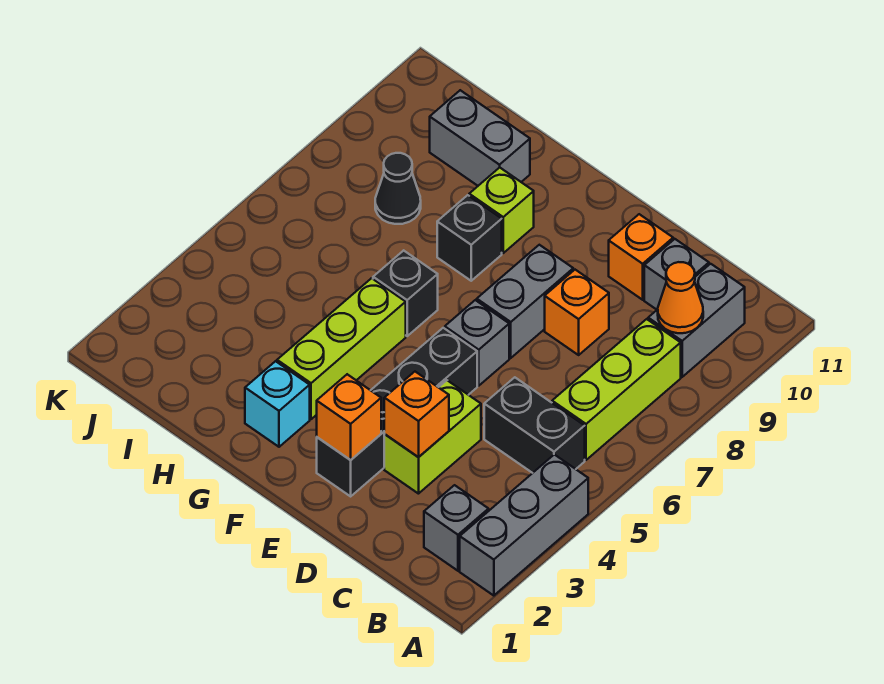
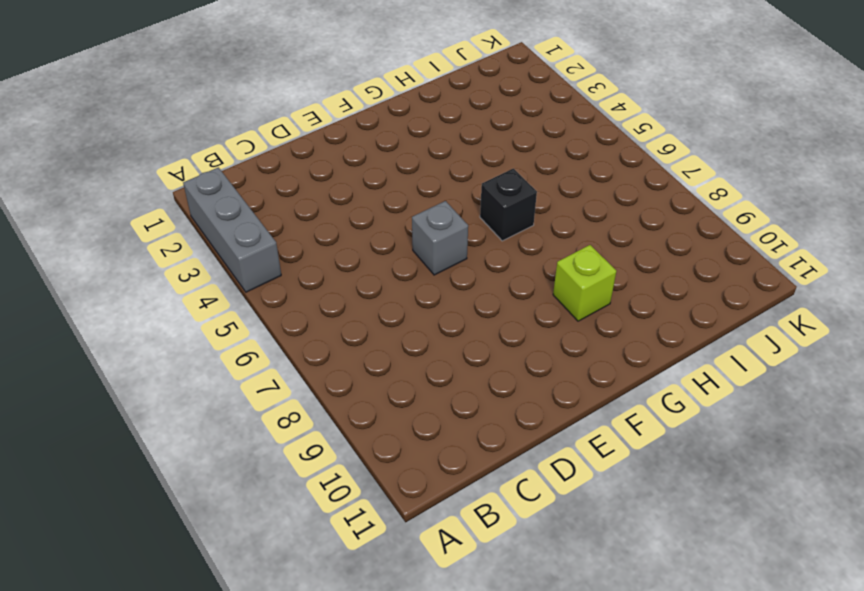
none -> grey 1x1 brick [424,485,489,571]
none -> black 1x2 brick [484,377,585,473]
none -> lime 1x3 brick [552,319,681,460]

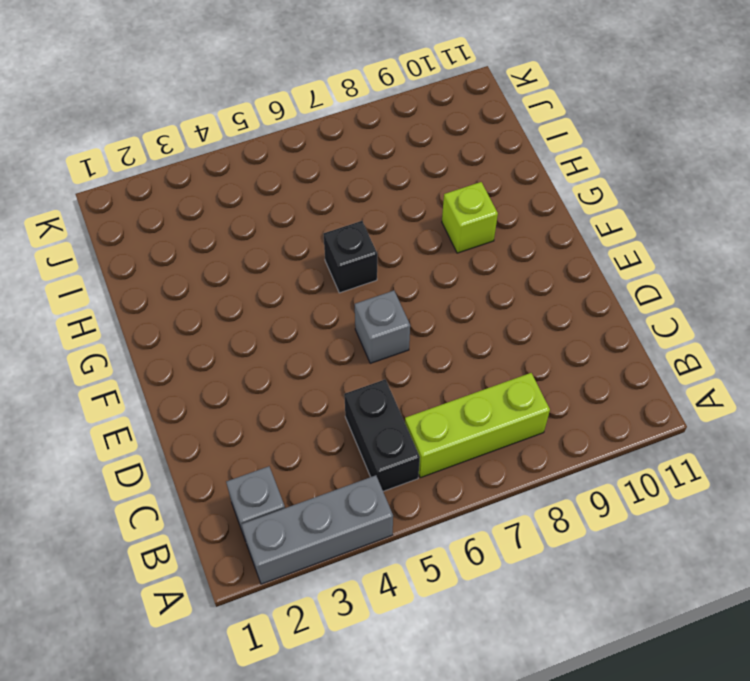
none -> grey 1x2 brick [648,264,745,377]
none -> grey 1x1 brick [644,239,709,310]
none -> lime 1x2 brick [384,380,481,494]

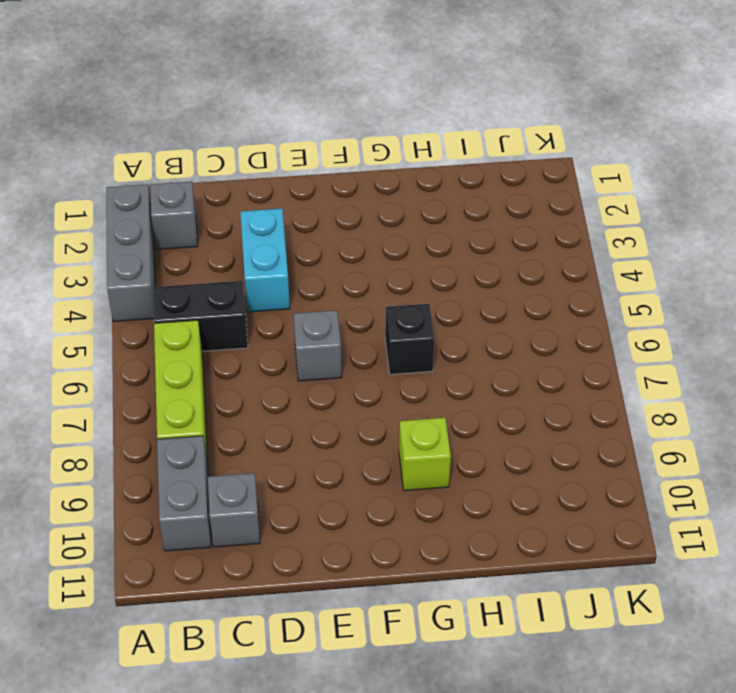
cyan 1x2 brick [240,209,290,312] -> lime 1x2 brick [384,380,481,494]
none -> orange 1x1 brick [545,270,609,355]
none -> orange 1x1 brick [609,214,673,300]
none -> black 1x4 brick [317,328,477,496]

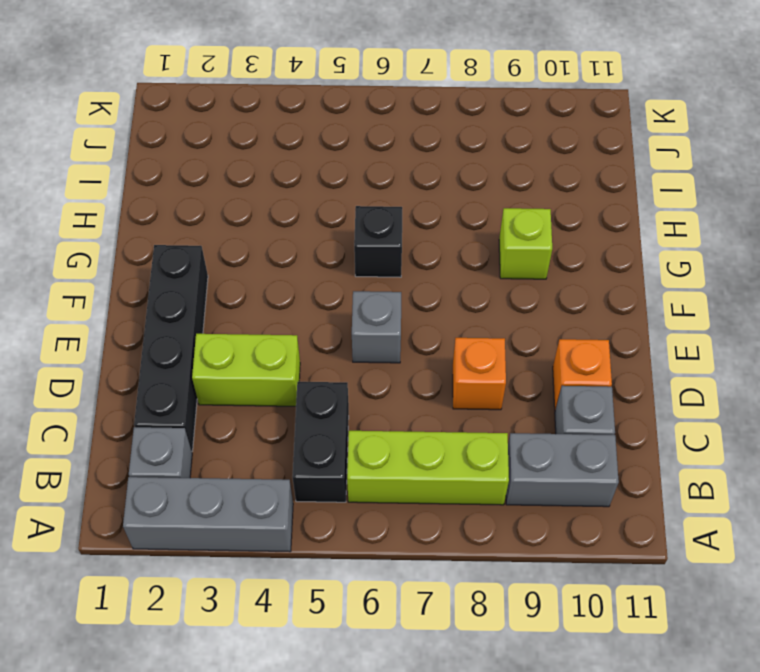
black 1x4 brick [134,245,208,451] -> black 1x4 brick turned to [317,328,477,496]
none -> grey 1x2 brick [477,245,573,358]
none -> cyan 1x1 brick [245,361,310,447]
none -> lime 1x3 brick [277,278,406,419]

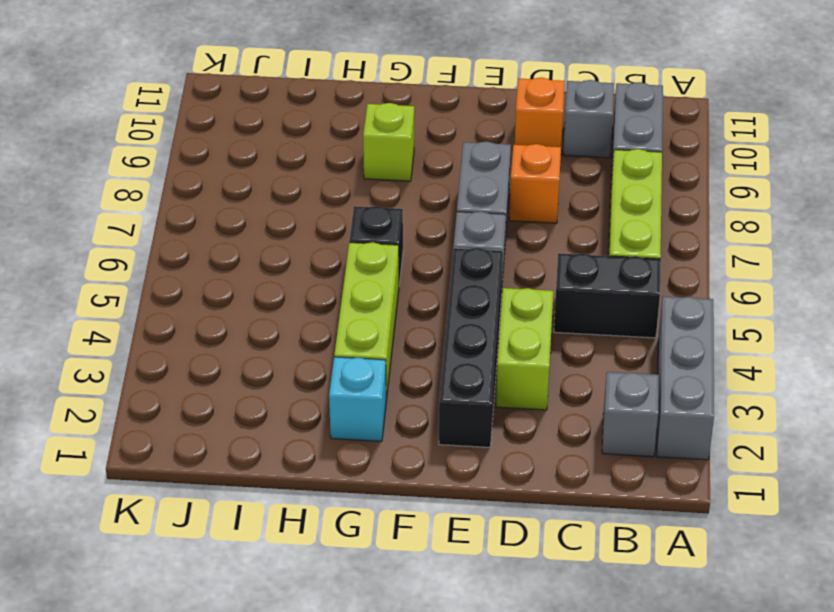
none -> black 1x1 brick [437,195,502,281]
none -> grey 1x2 brick [430,90,530,186]
none -> black 1x1 cone [375,153,421,224]

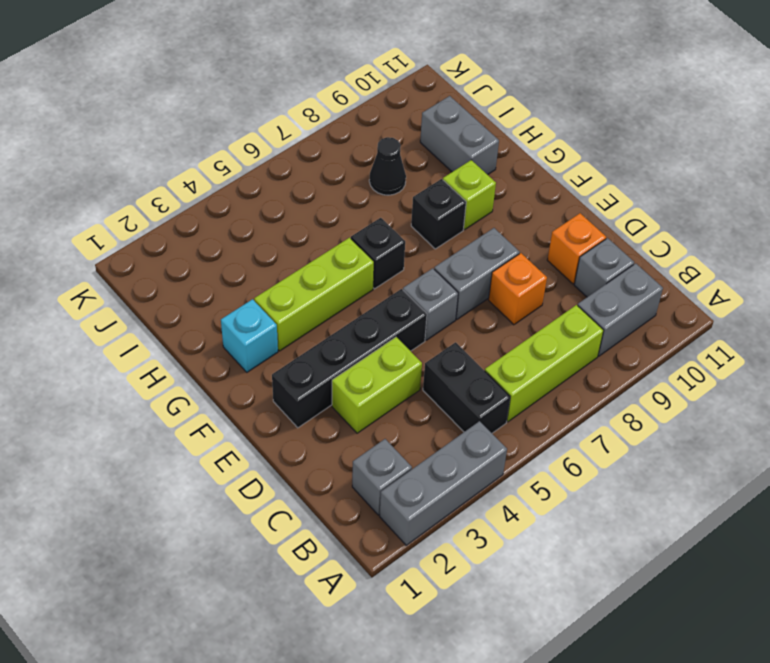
none -> orange 1x1 cone [658,262,703,333]
none -> orange 1x1 brick [384,372,449,457]
none -> orange 1x1 brick [317,374,381,460]

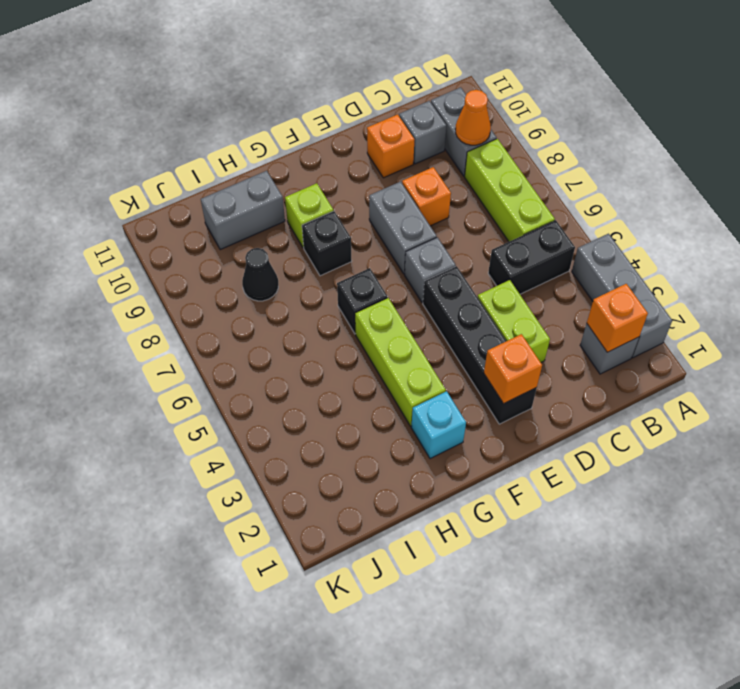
orange 1x1 brick [587,284,648,352] -> orange 1x1 brick moved to [384,372,449,457]

